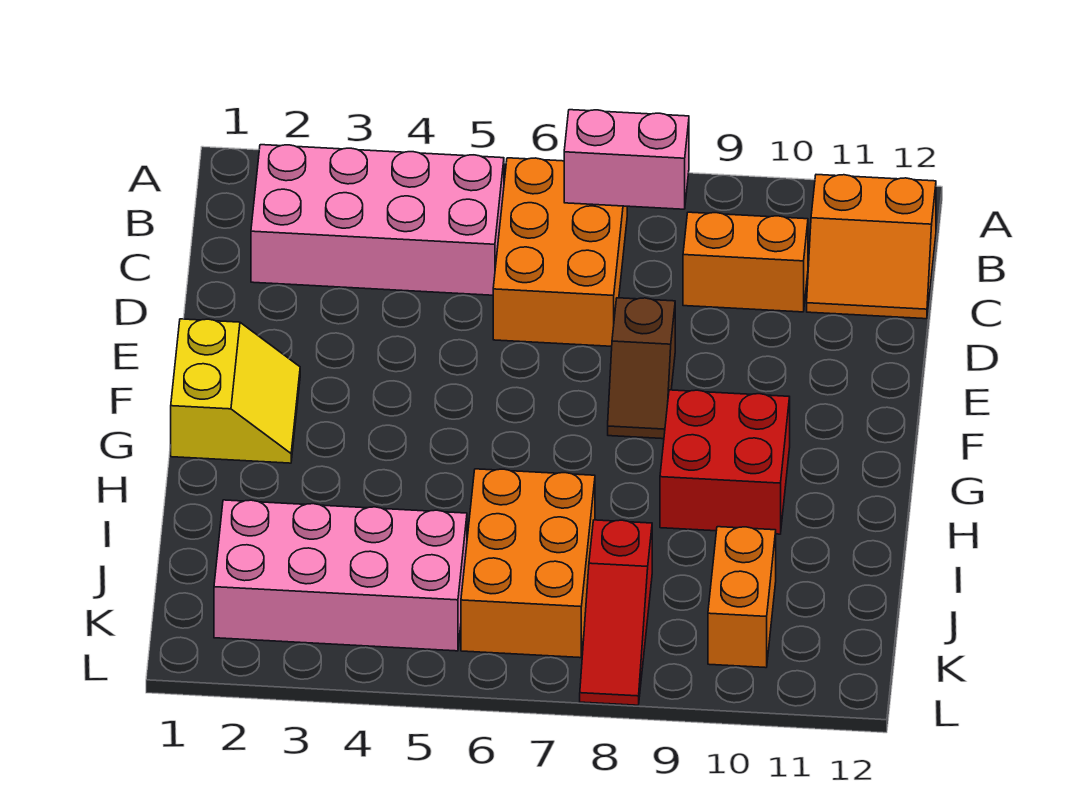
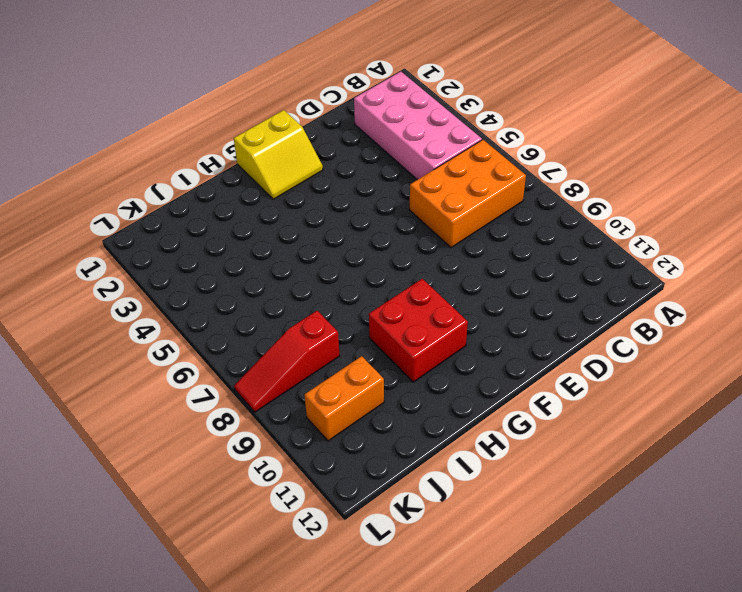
none -> orange 2x2 slope [807,175,936,319]
none -> orange 1x2 brick [683,212,808,312]
none -> brown 1x2 slope [608,298,675,439]

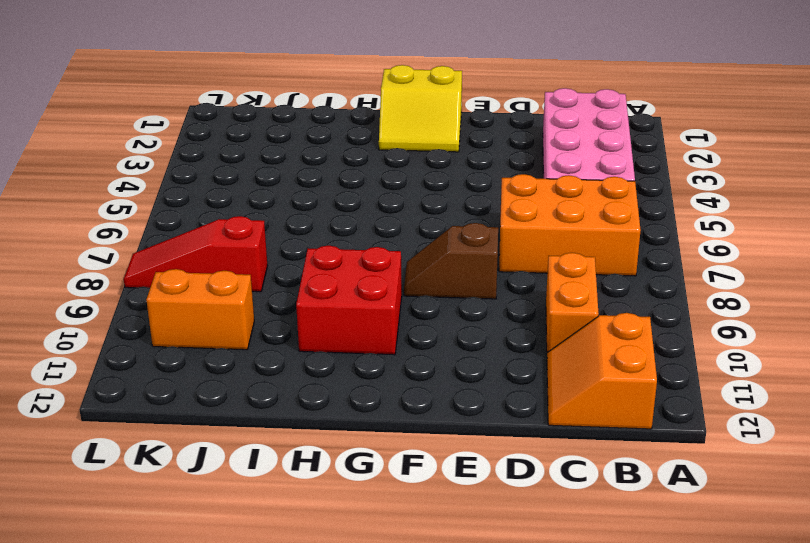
none -> orange 2x3 brick [461,469,595,658]
none -> pink 2x4 brick [214,500,467,651]
none -> pink 1x2 brick [564,110,689,209]

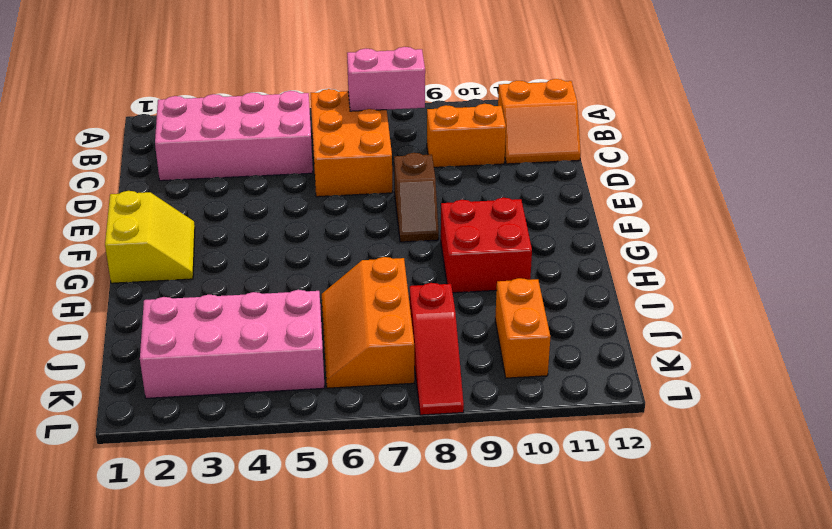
orange 2x3 slope [322,257,414,388] -> orange 2x3 brick [461,469,595,658]

